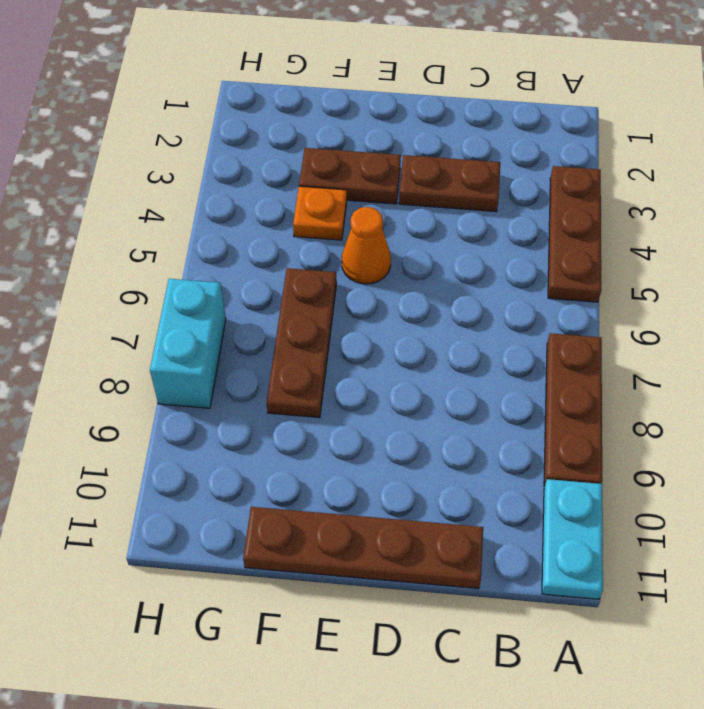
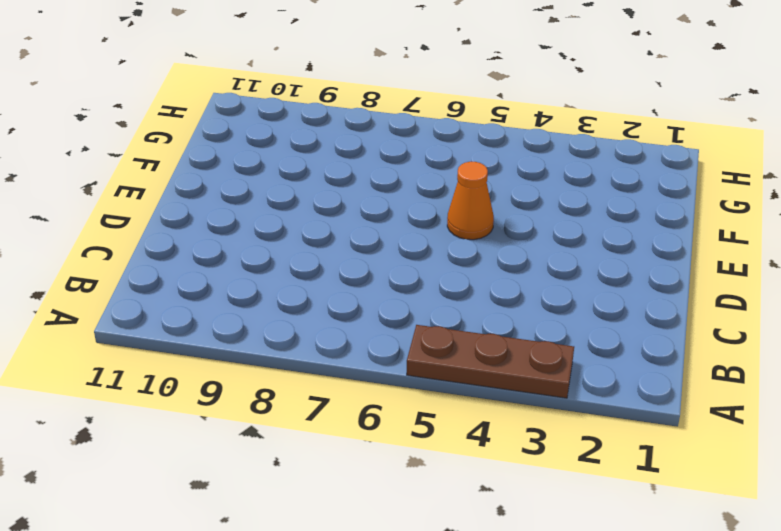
none -> brown 1x3 plate [544,333,602,487]
none -> cyan 1x2 plate [542,479,603,599]

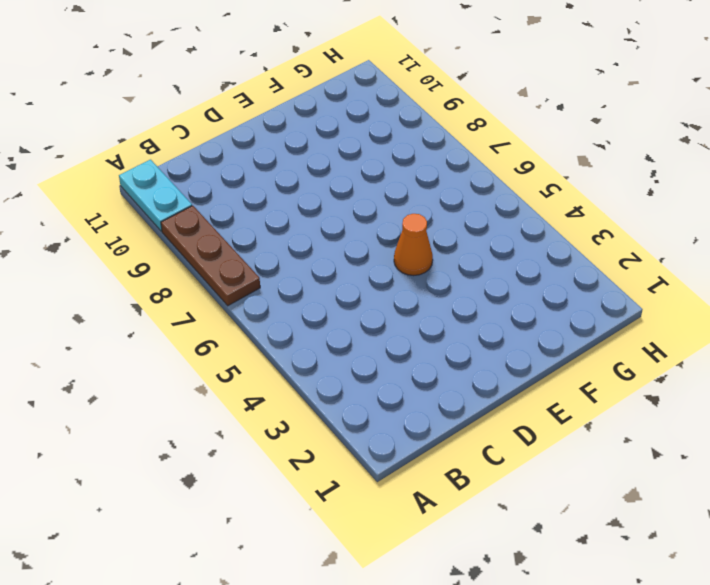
none -> brown 1x3 plate [548,166,601,302]
none -> brown 1x2 plate [399,155,500,212]

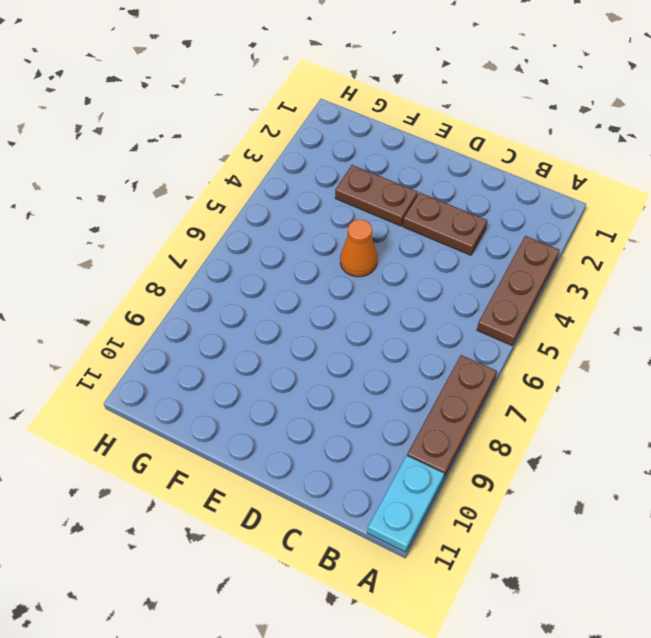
none -> brown 1x4 plate [243,507,483,589]
none -> orange 1x1 plate [293,186,347,240]

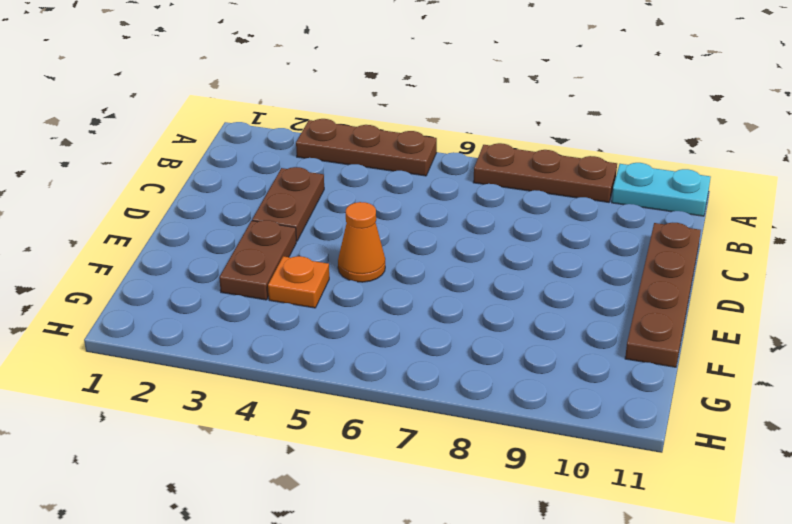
none -> brown 1x3 plate [266,268,337,418]
none -> cyan 1x2 brick [150,279,226,408]

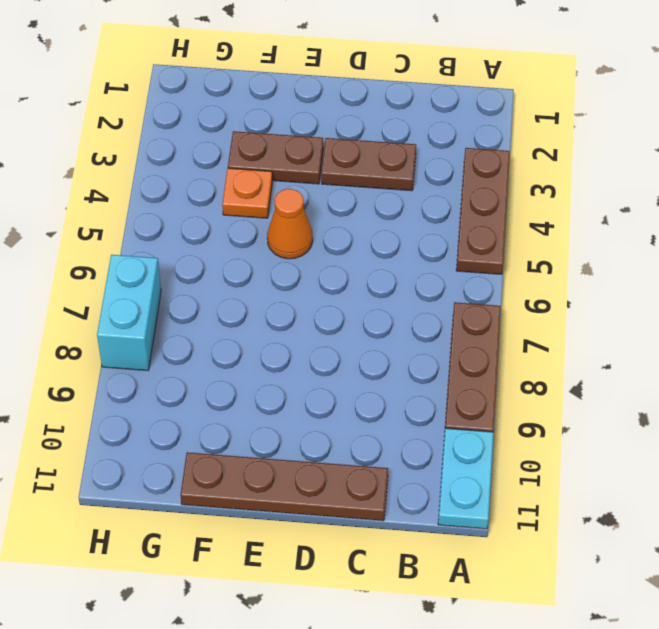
none -> brown 1x3 plate [266,268,337,418]

